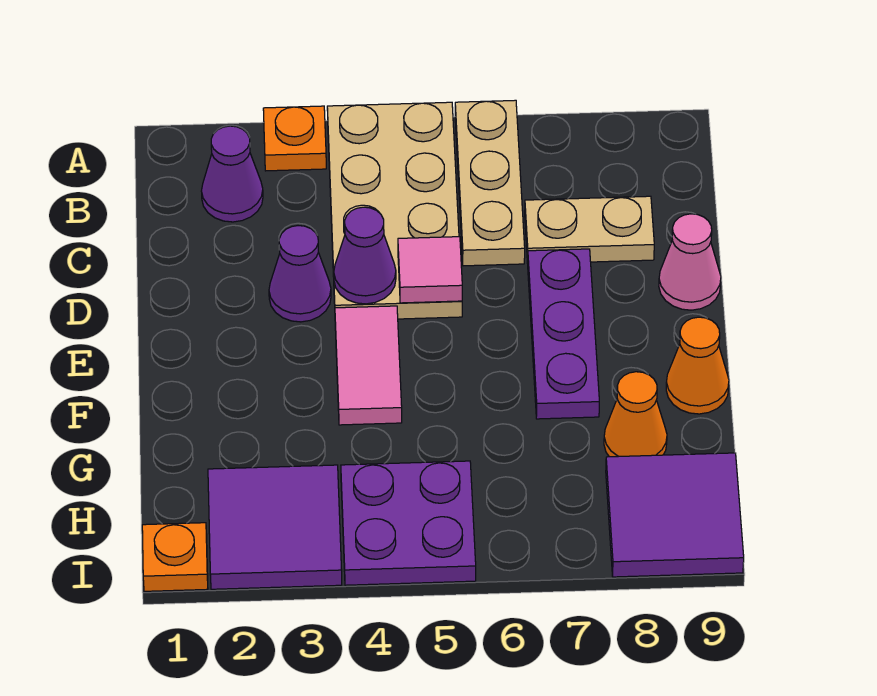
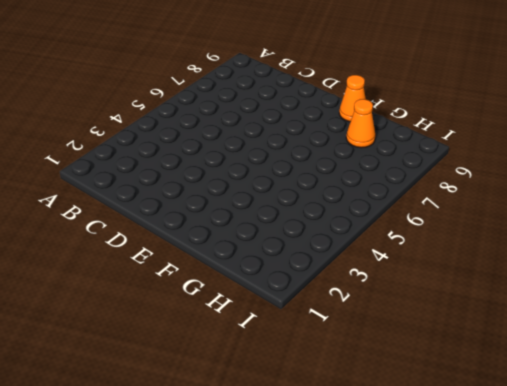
none -> orange 1x1 plate [263,106,326,171]
none -> tan 2x4 plate [327,102,462,319]
none -> tan 1x3 plate [455,100,525,266]

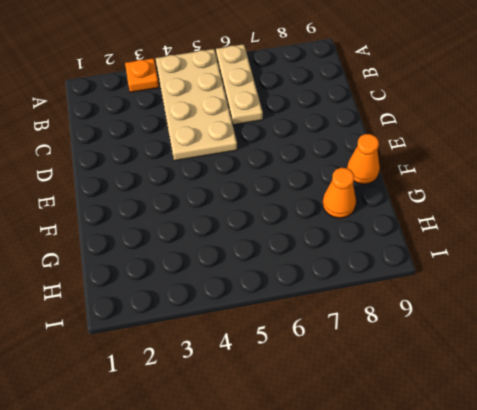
none -> purple 1x1 cone [202,126,263,222]
none -> tan 1x2 plate [525,196,654,263]
none -> purple 1x1 cone [269,226,331,322]

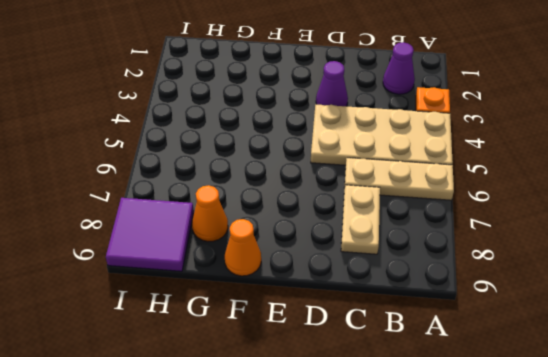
none -> purple 1x3 plate [528,249,599,419]
none -> pink 1x1 cone [659,214,721,310]
none -> pink 1x2 tile [335,306,402,425]

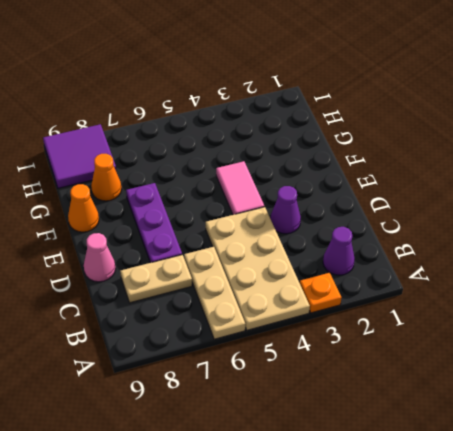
none -> purple 2x2 tile [208,465,342,589]
none -> purple 2x2 plate [341,461,476,585]
none -> orange 1x1 plate [142,523,208,591]

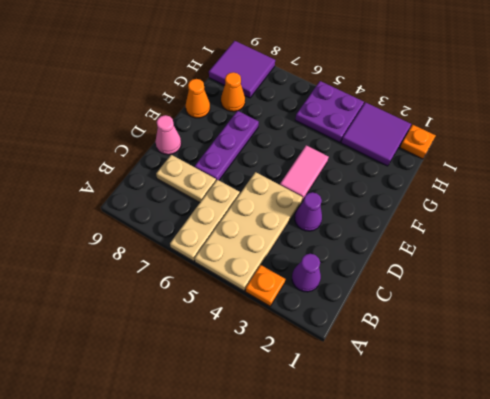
none -> purple 1x1 cone [334,207,396,304]
none -> pink 1x1 tile [398,237,462,303]

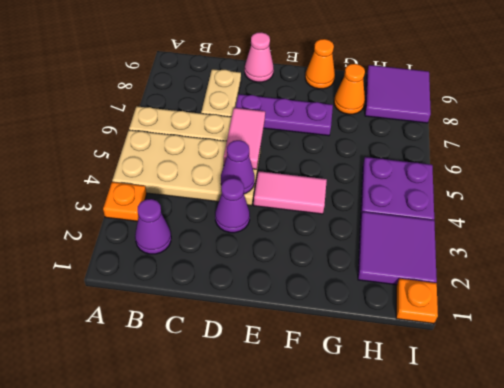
pink 1x2 tile [224,108,265,169] -> pink 1x1 tile [398,237,462,303]

